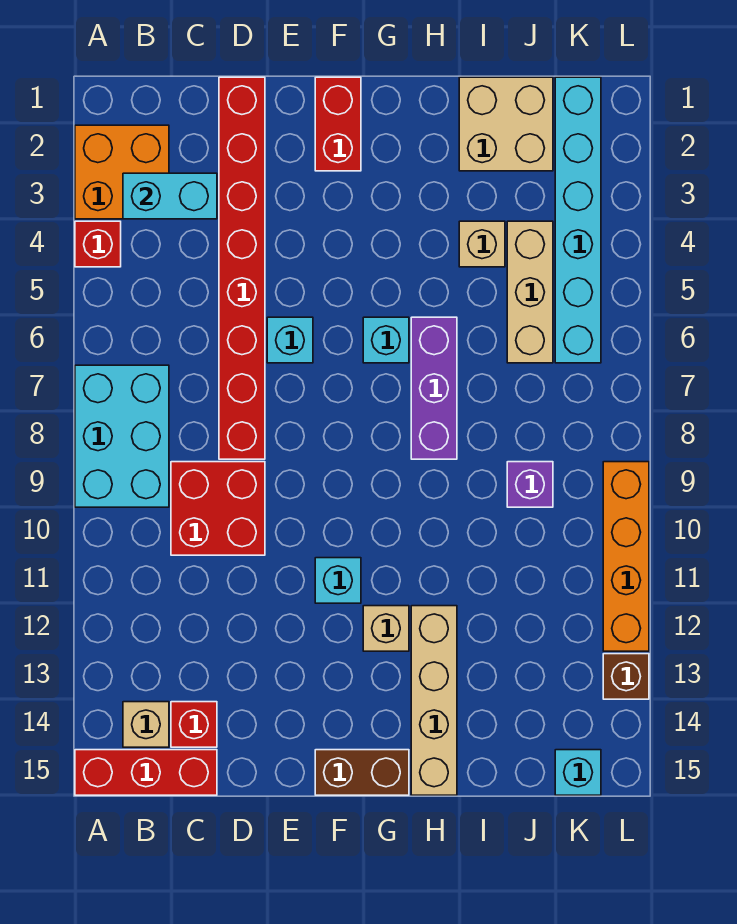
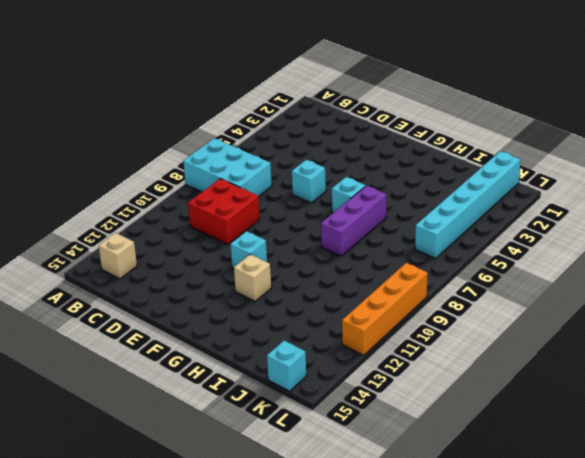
cyan 2x3 brick [183,138,272,197] -> cyan 2x3 brick turned to [75,365,169,507]
none -> orange 2x2 brick [75,125,169,219]
none -> red 1x1 brick [75,221,121,267]
none -> red 1x3 brick [75,750,217,795]

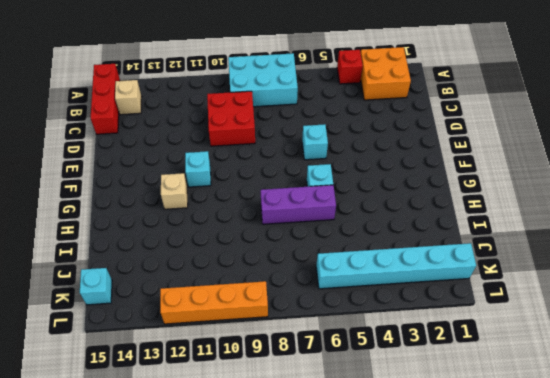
none -> red 1x1 brick [171,702,217,747]
none -> red 1x8 brick [219,77,265,459]
none -> red 1x2 brick [315,77,361,171]

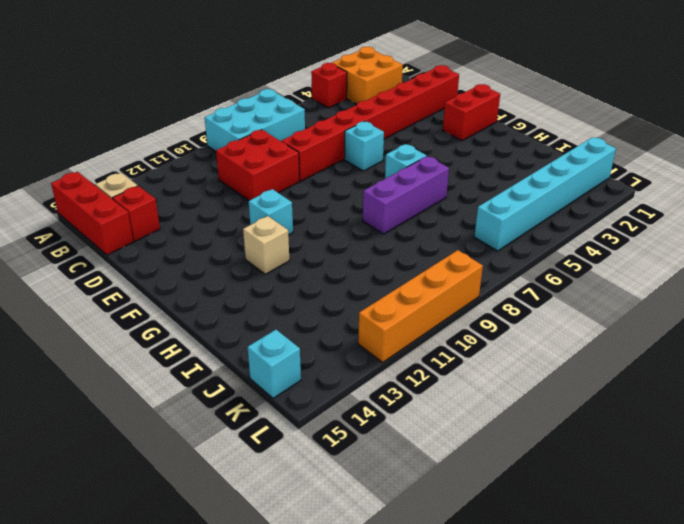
none -> brown 1x2 brick [315,750,409,795]
none -> tan 1x4 brick [411,606,457,795]
none -> tan 2x2 brick [459,77,553,171]

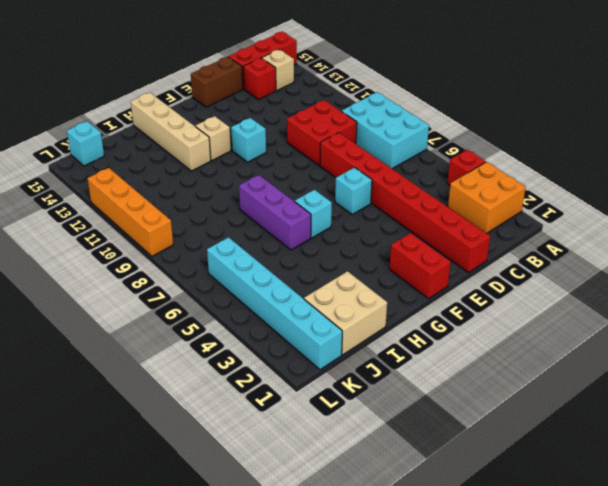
brown 1x2 brick [191,57,243,107] -> brown 1x2 brick moved to [315,750,409,795]
none -> tan 1x1 brick [459,221,505,267]
none -> tan 1x3 brick [507,221,553,363]
none -> purple 1x1 brick [507,462,553,507]

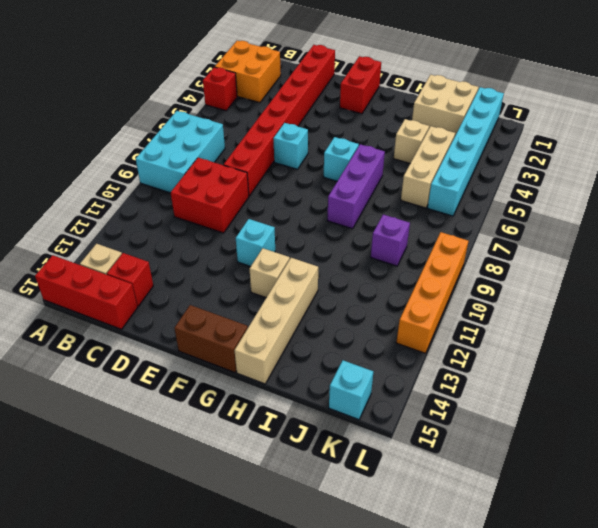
none -> brown 1x1 brick [603,654,649,699]
none -> cyan 1x2 brick [123,173,217,219]

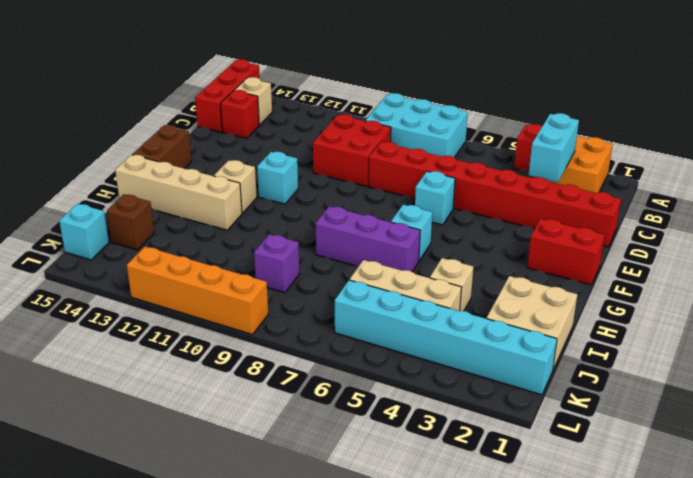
brown 1x1 brick [107,194,154,250] -> brown 1x1 brick moved to [603,654,649,699]

